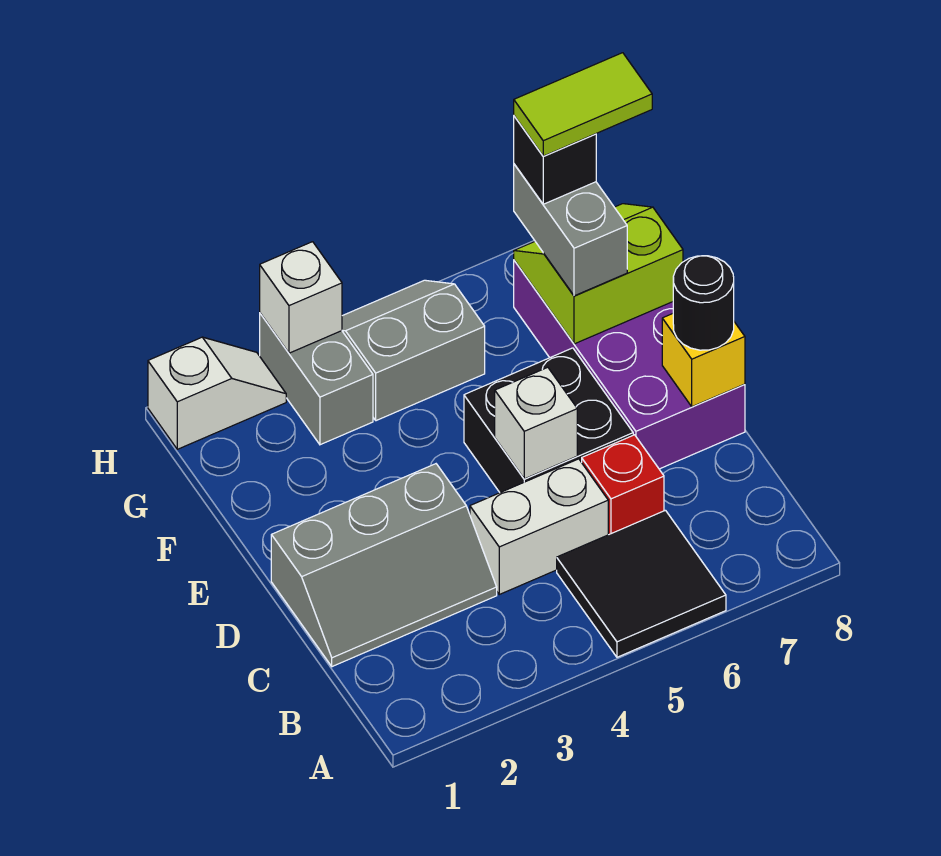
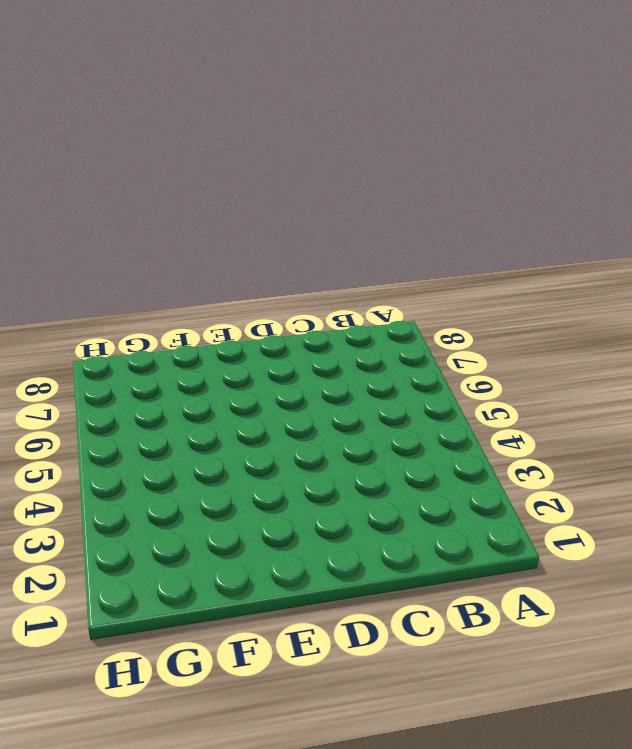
none -> black 2x2 tile [557,510,726,657]
none -> grey 2x3 slope [271,464,497,667]
none -> white 1x2 brick [470,459,608,594]

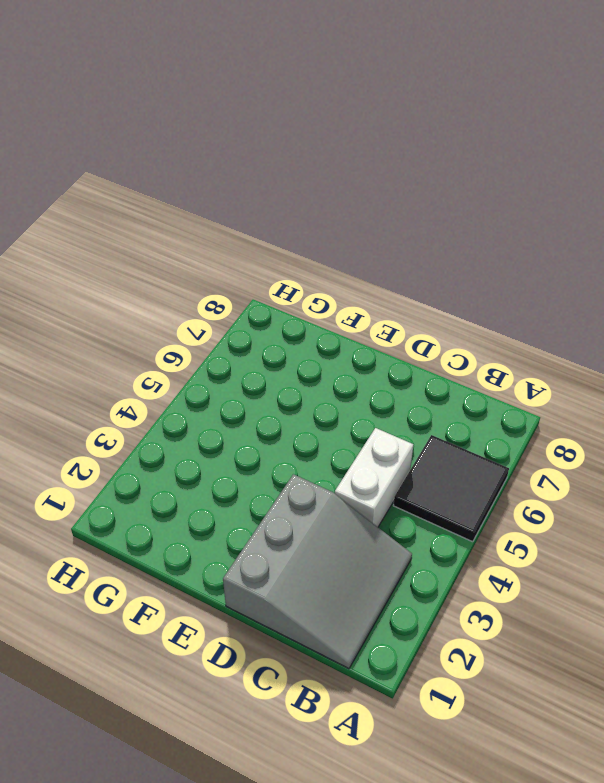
grey 3x3 slope [223,474,412,669] -> grey 2x3 slope [271,464,497,667]
none -> red 1x1 brick [582,435,664,535]
none -> black 2x2 brick [464,348,633,493]
none -> purple 2x4 brick [514,260,745,469]

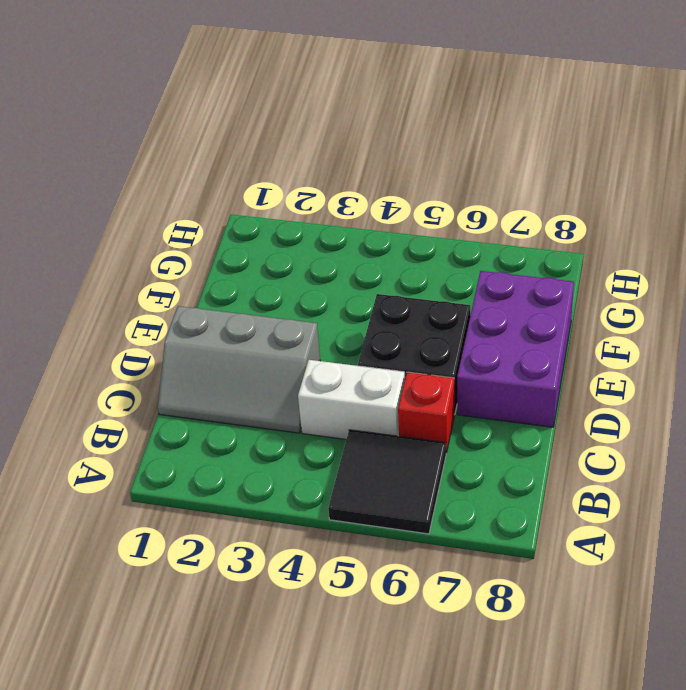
purple 2x3 brick [457,271,574,427] -> purple 2x4 brick [514,260,745,469]
none -> grey 1x2 brick [260,313,373,445]
none -> grey 2x2 slope [342,280,485,421]
none -> white 1x2 slope [148,337,286,449]

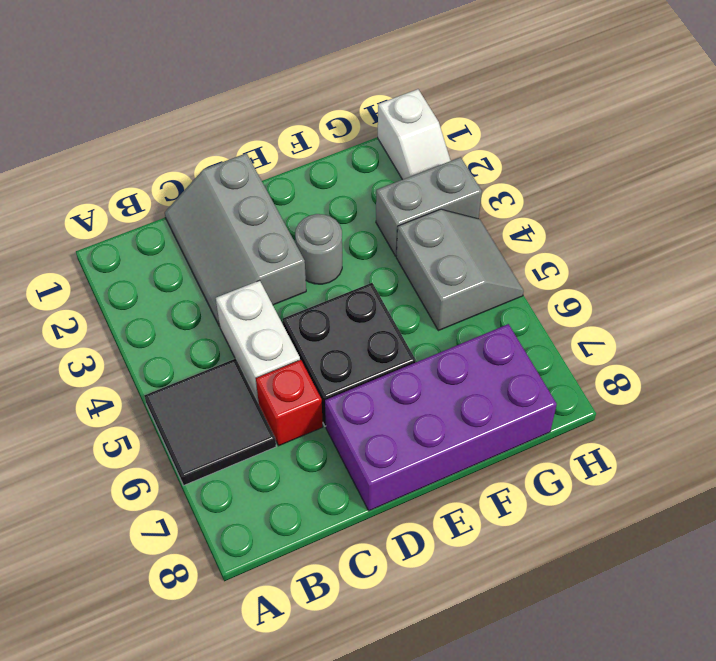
grey 1x1 round brick [295,214,342,284] -> none
none -> white 1x1 brick [495,367,577,479]
none -> yellow 1x1 brick [662,314,745,407]
none -> lime 2x2 slope [514,204,683,344]

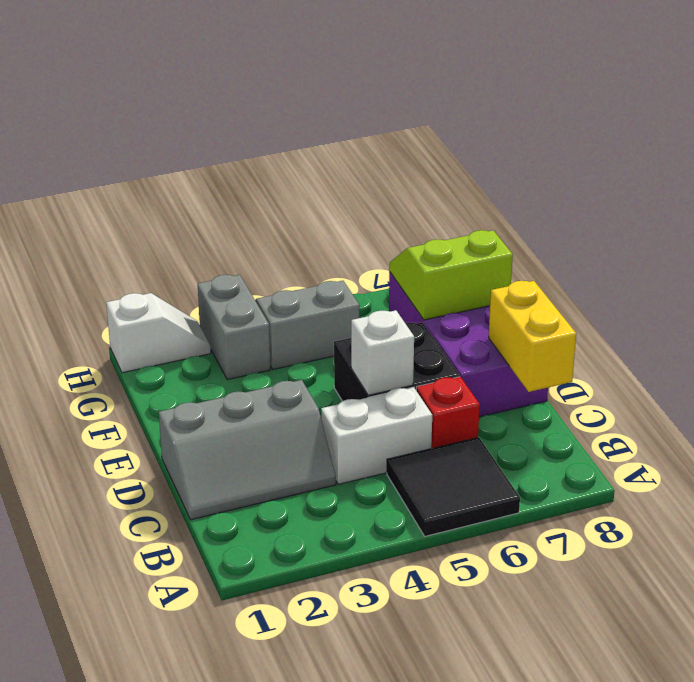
yellow 1x2 brick [489,281,576,392] -> yellow 1x1 brick [662,314,745,407]
none -> white 1x1 brick [260,242,342,353]
none -> black 1x1 round brick [673,256,734,350]
none -> grey 1x2 brick [514,164,627,296]

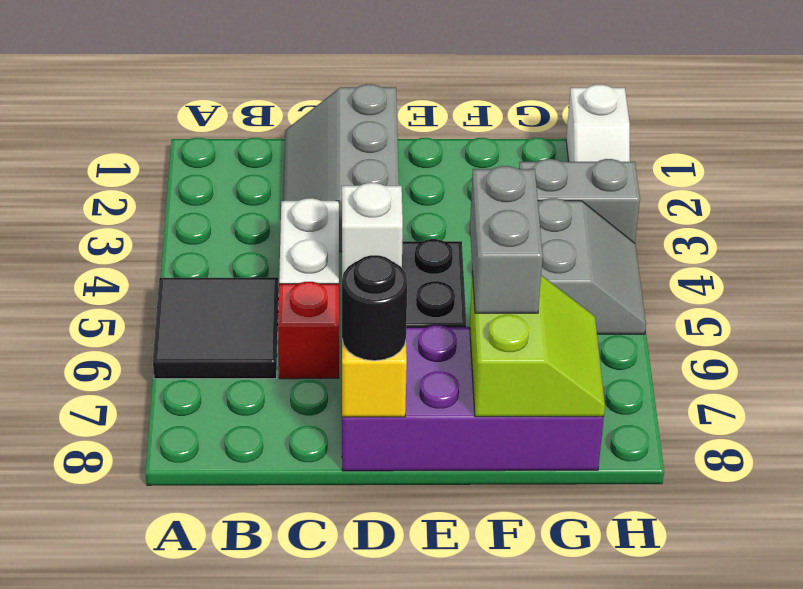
grey 1x2 brick [470,166,543,313] -> grey 1x2 brick turned to [514,164,627,296]
none -> white 1x1 brick [260,242,342,353]
none -> black 1x1 brick [514,116,596,204]
none -> lime 1x2 tile [514,53,652,156]

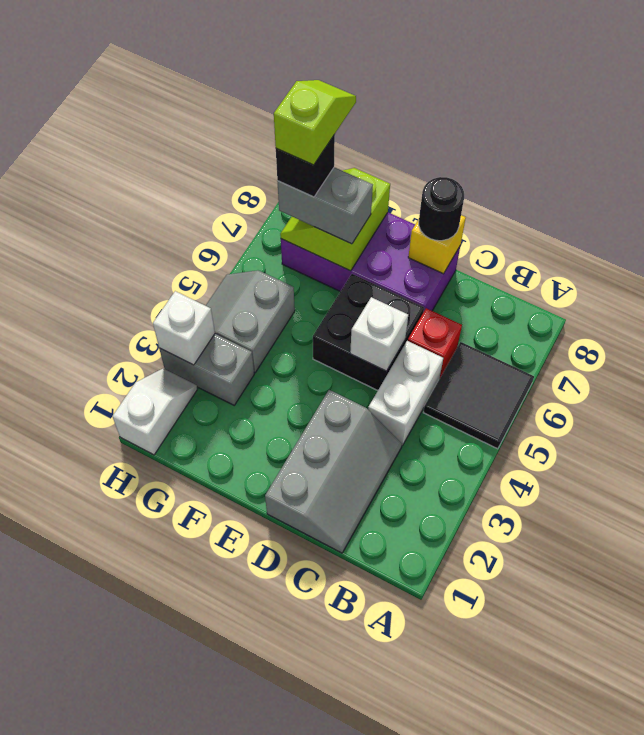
lime 1x2 slope [274,80,356,165] -> lime 1x2 tile [514,53,652,156]

